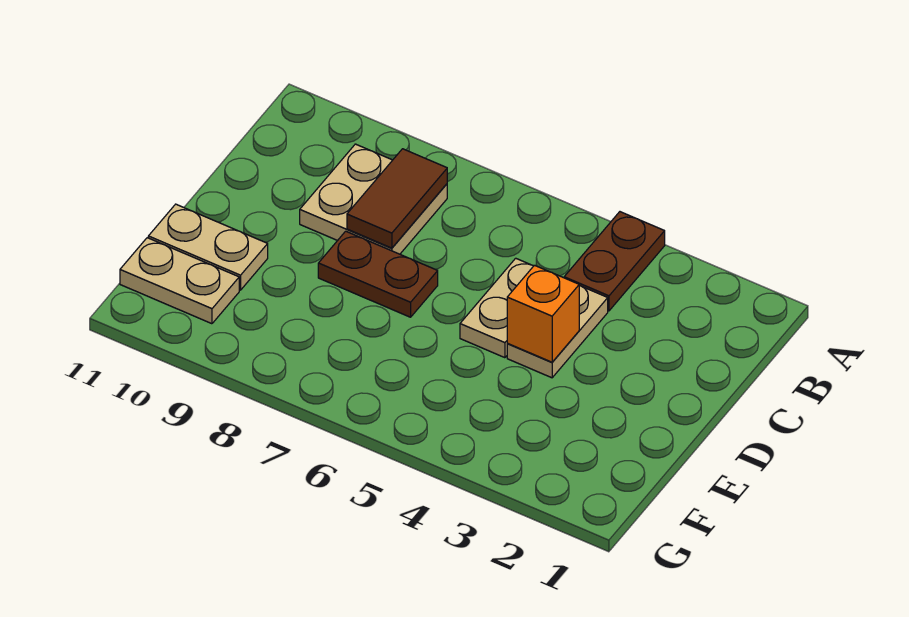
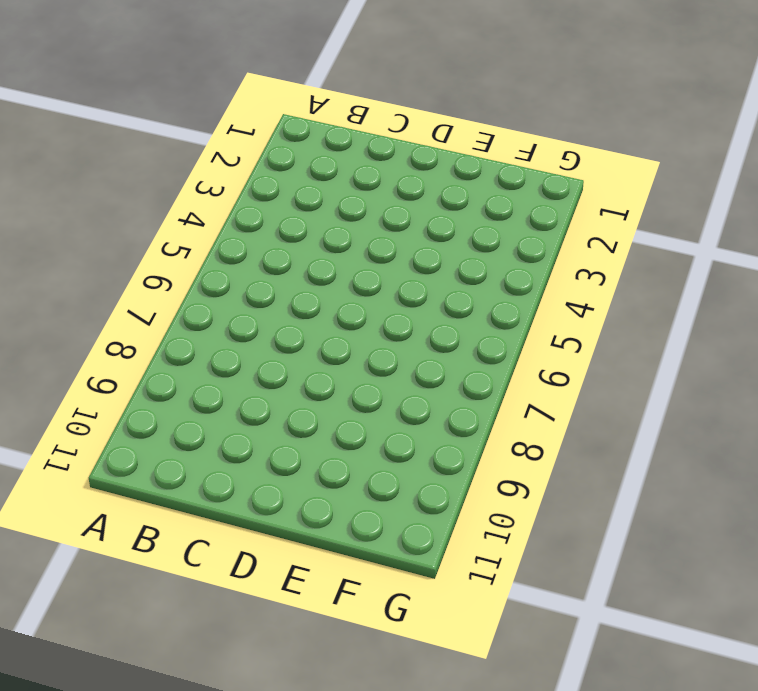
none -> brown 1x2 plate [564,212,665,311]
none -> tan 2x2 plate [300,144,447,254]

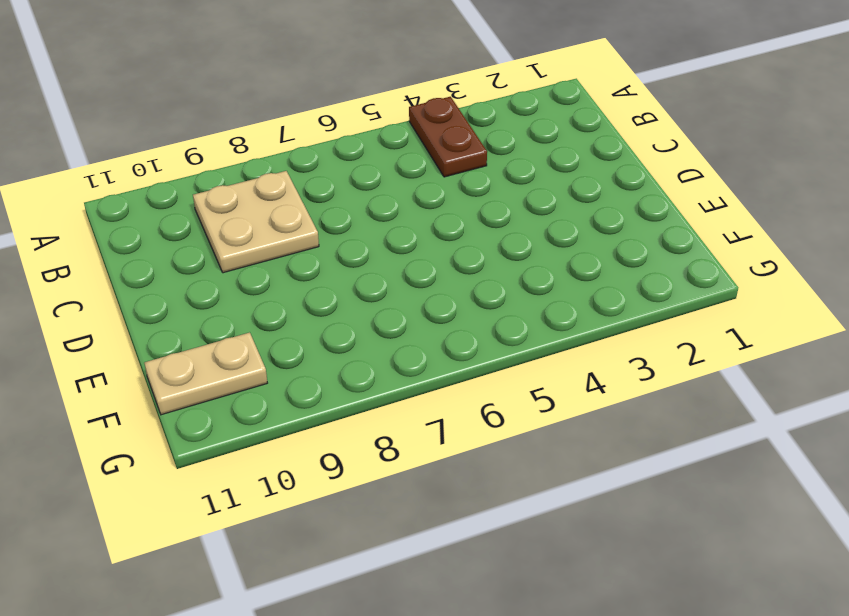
none -> tan 1x2 plate [507,285,608,378]
none -> tan 1x2 plate [460,258,533,358]

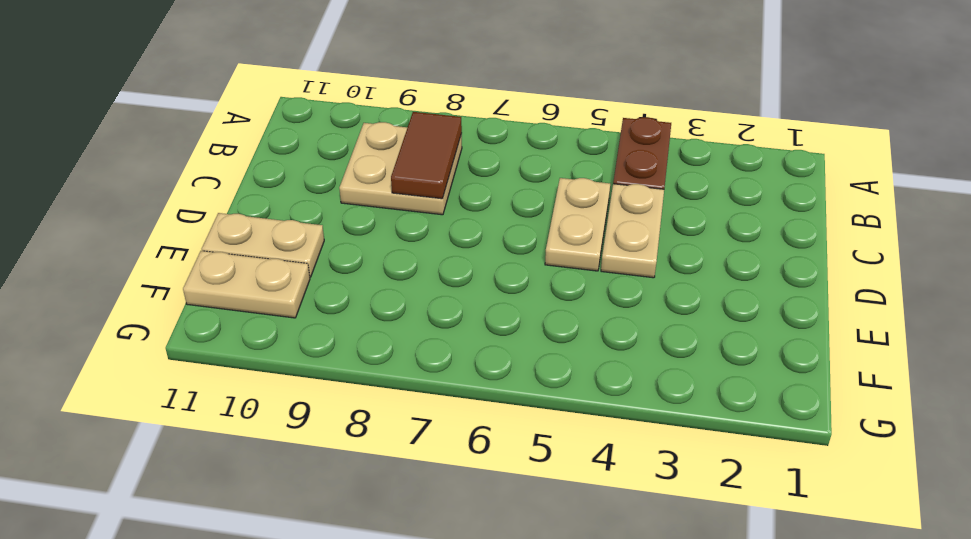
none -> brown 1x2 plate [318,231,438,317]
none -> orange 1x1 brick [507,265,579,362]

